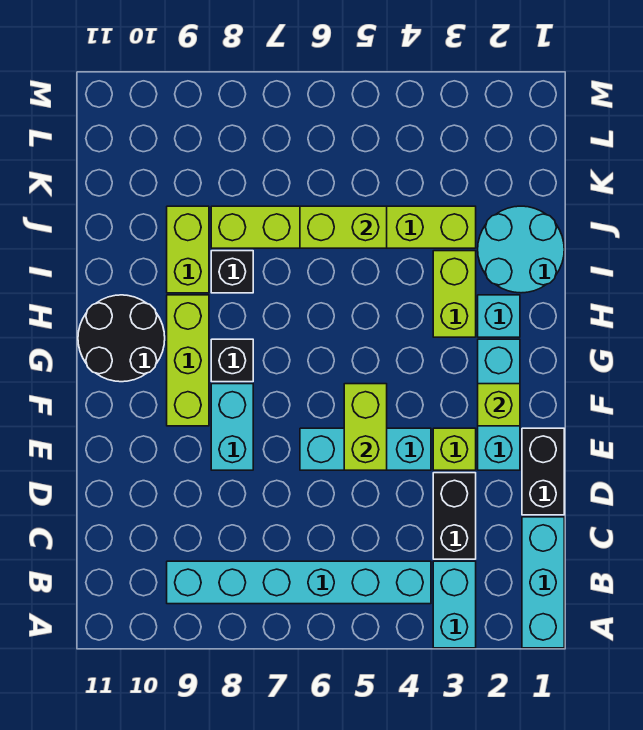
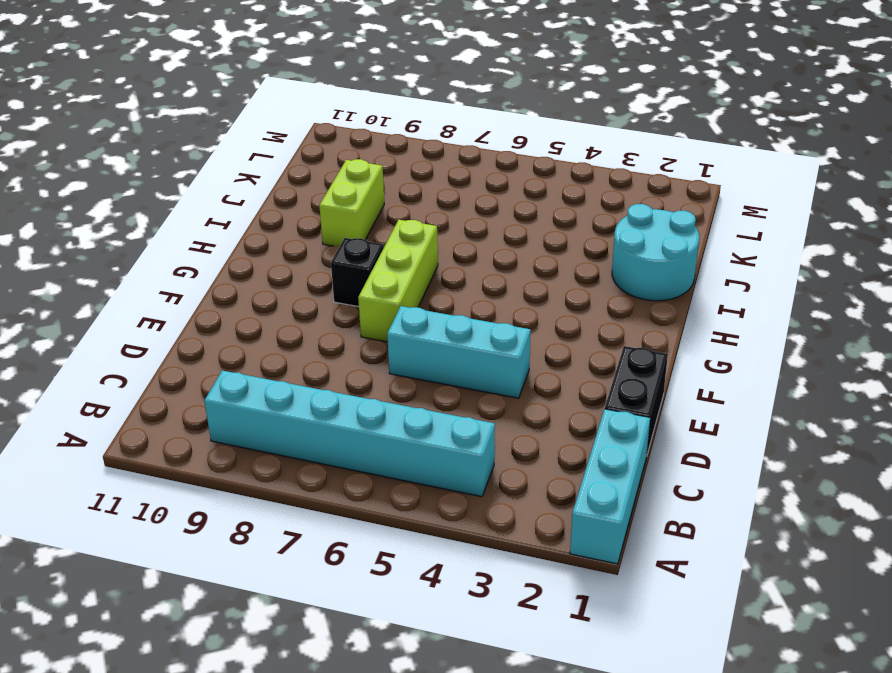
lime 1x3 brick [358,220,438,342] -> lime 1x3 brick moved to [167,295,209,426]
none -> cyan 1x2 brick [433,561,476,648]
none -> black 1x2 brick [433,473,476,559]
none -> cyan 1x3 brick [478,339,520,470]

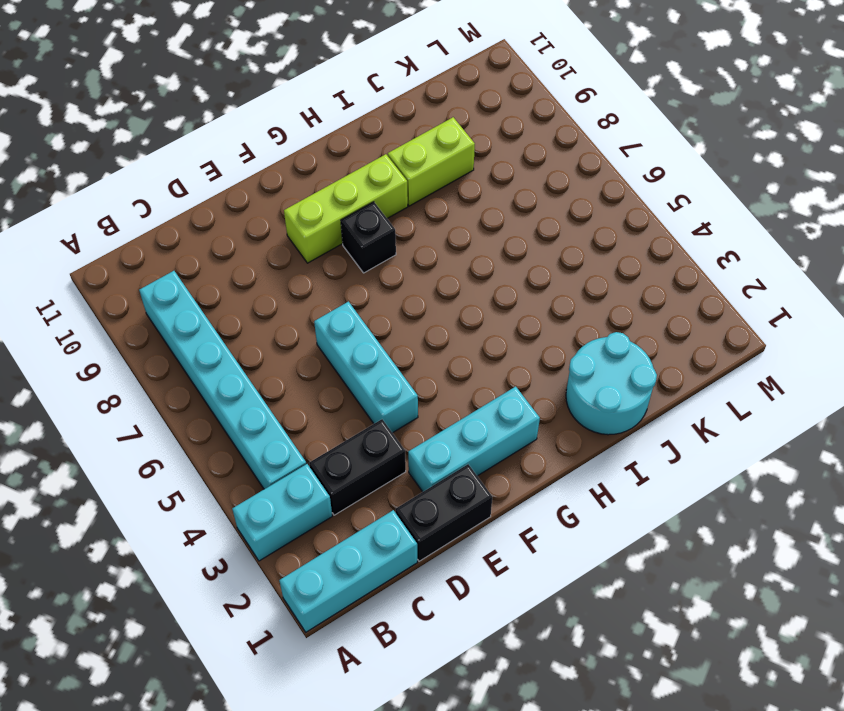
none -> lime 1x1 brick [433,428,476,470]
none -> cyan 1x2 brick [211,384,253,470]
none -> black 2x2 round brick [78,295,165,382]

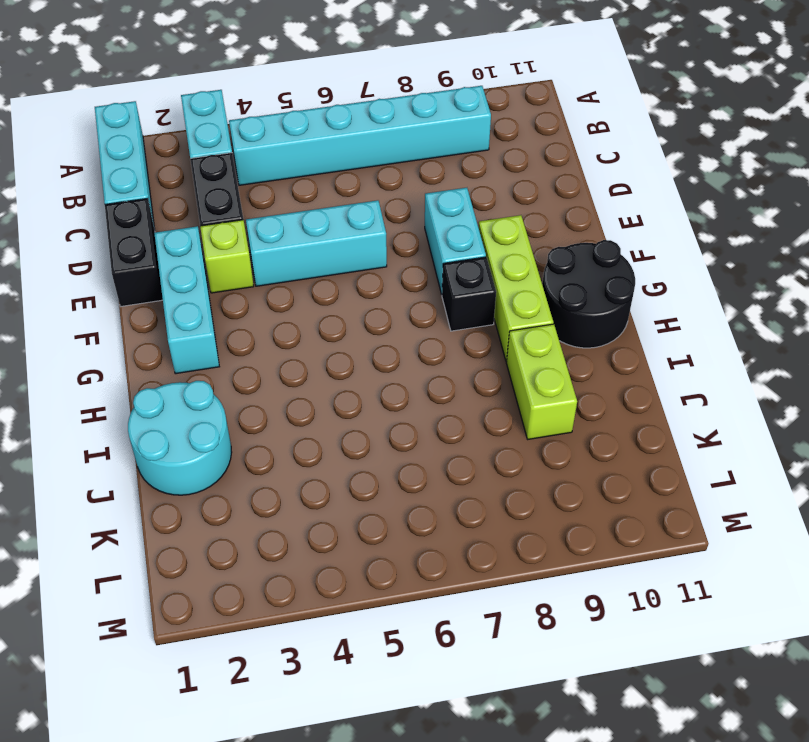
none -> cyan 1x1 brick [478,295,520,337]
none -> lime 1x2 brick [433,251,476,337]
none -> black 1x1 brick [211,251,253,293]

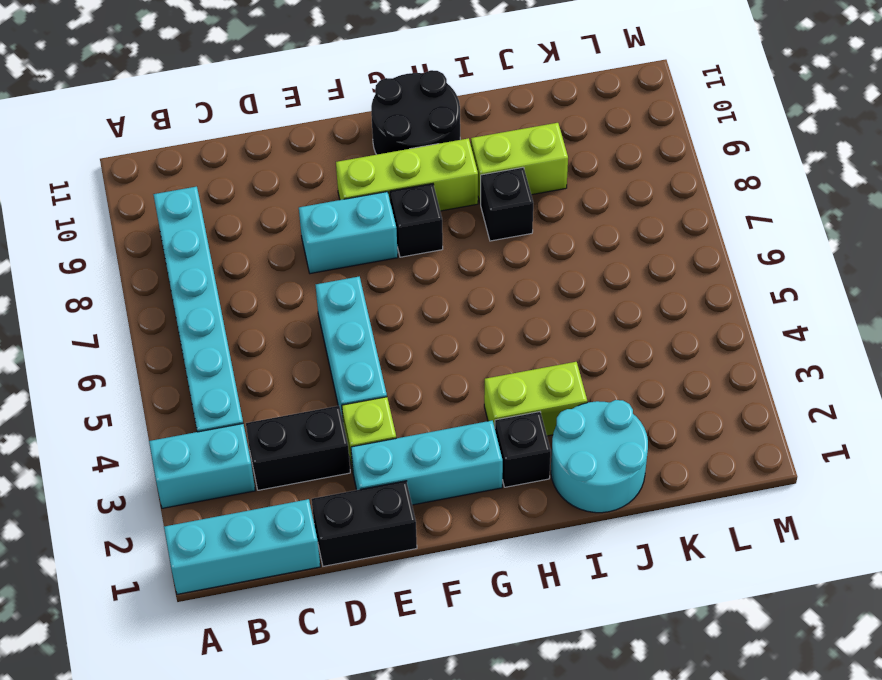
black 1x1 brick [495,412,551,487] -> cyan 1x1 brick [478,295,520,337]
none -> lime 1x6 brick [211,206,476,248]
none -> lime 1x2 brick [344,384,387,470]
none -> lime 1x1 brick [478,384,520,426]

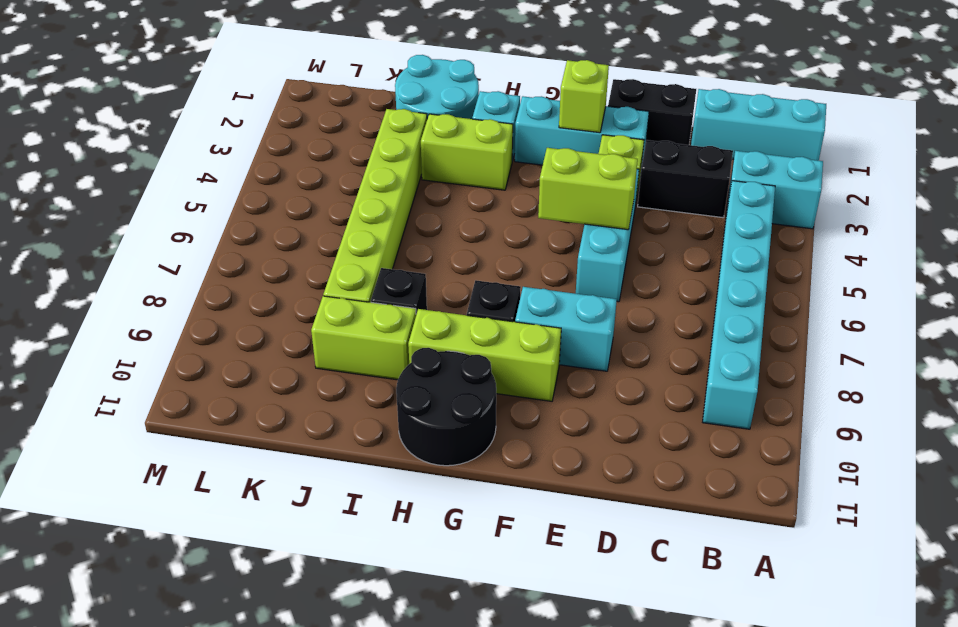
none -> lime 1x2 brick [300,206,387,248]

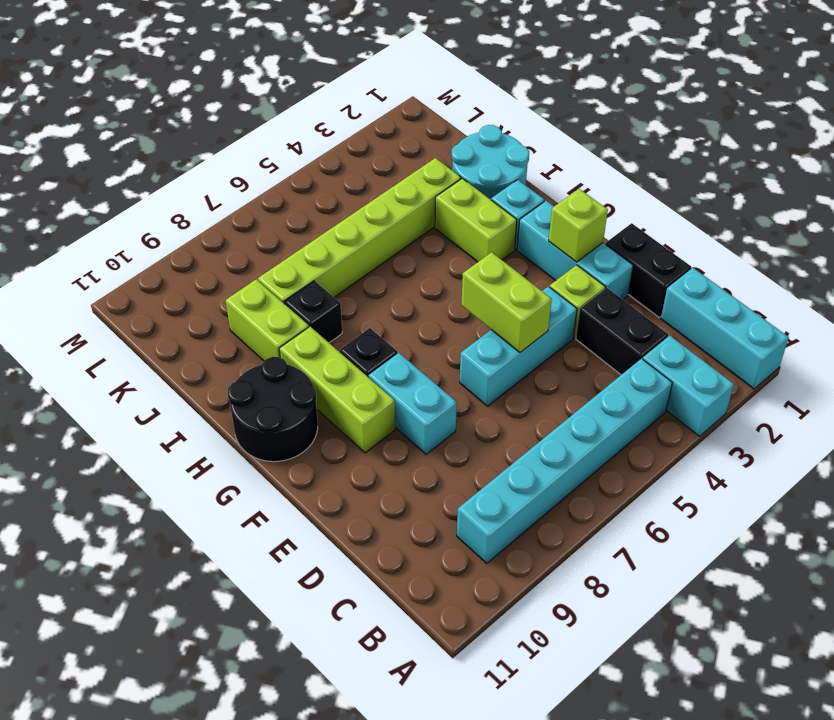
none -> lime 1x2 brick [300,206,387,248]

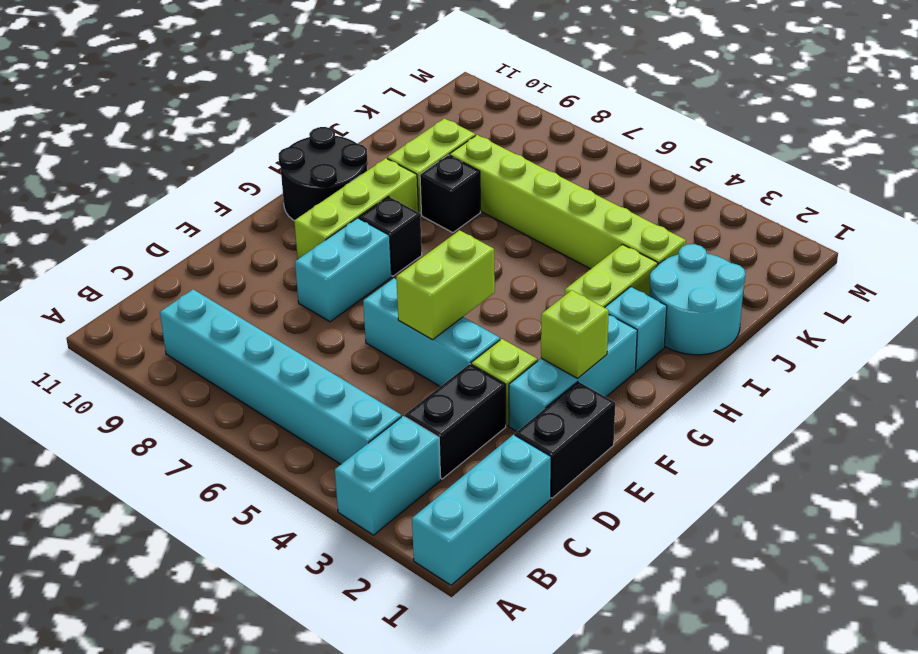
none -> lime 1x2 brick [300,206,387,248]

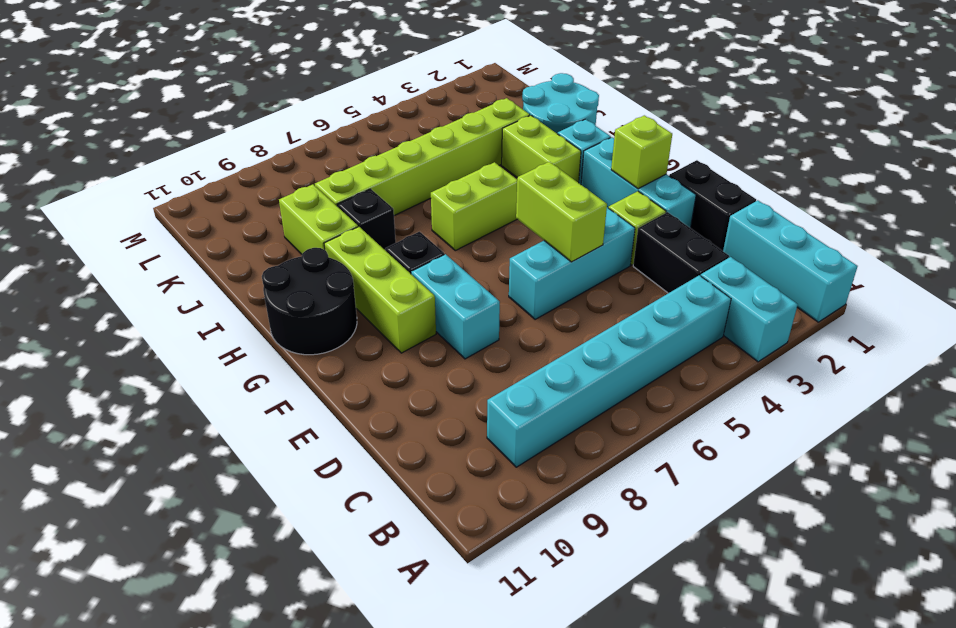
lime 1x2 brick [431,162,517,251] -> lime 1x2 brick moved to [300,206,387,248]

